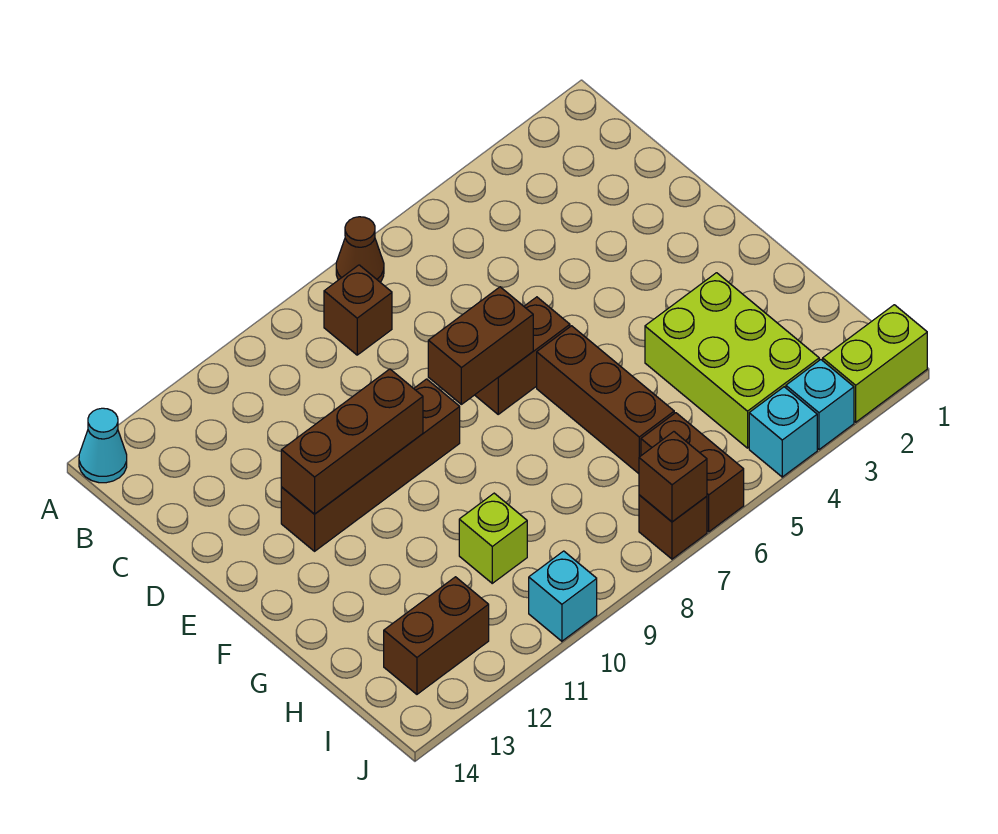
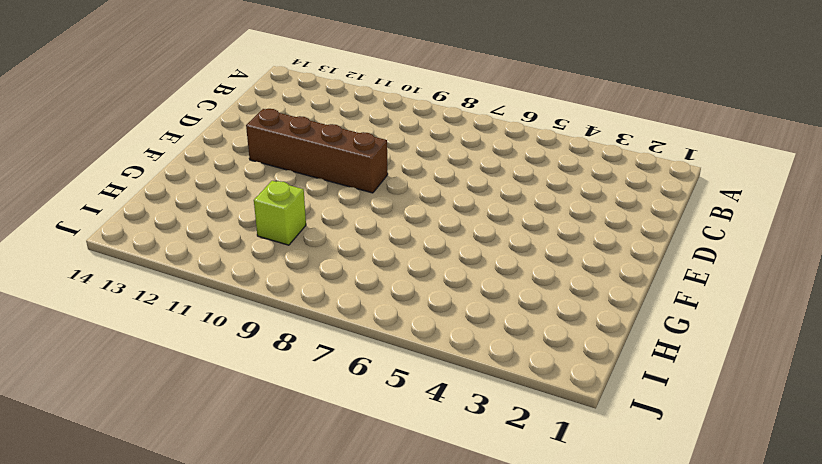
none -> brown 1x1 cone [336,217,384,282]
none -> cyan 1x1 cone [79,408,127,483]
none -> brown 1x1 brick [324,265,392,355]

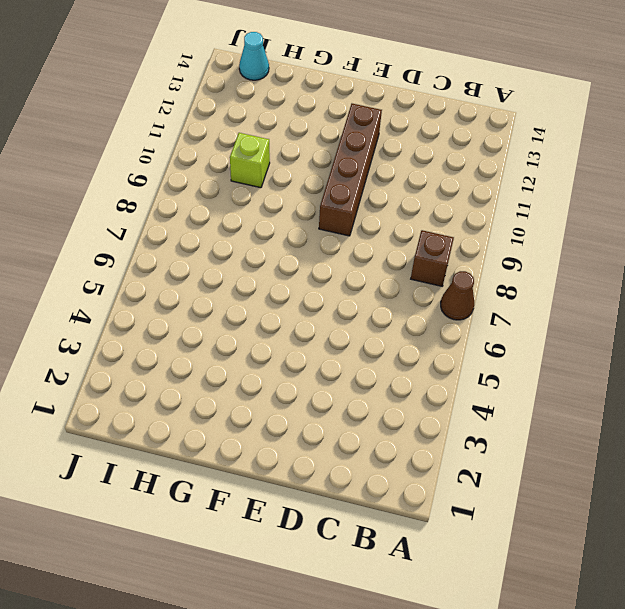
cyan 1x1 cone [239,32,269,80] -> cyan 1x1 cone moved to [79,408,127,483]
none -> brown 1x2 brick [475,297,570,414]
none -> brown 1x3 brick [537,326,674,474]
none -> lime 2x3 brick [645,273,819,448]

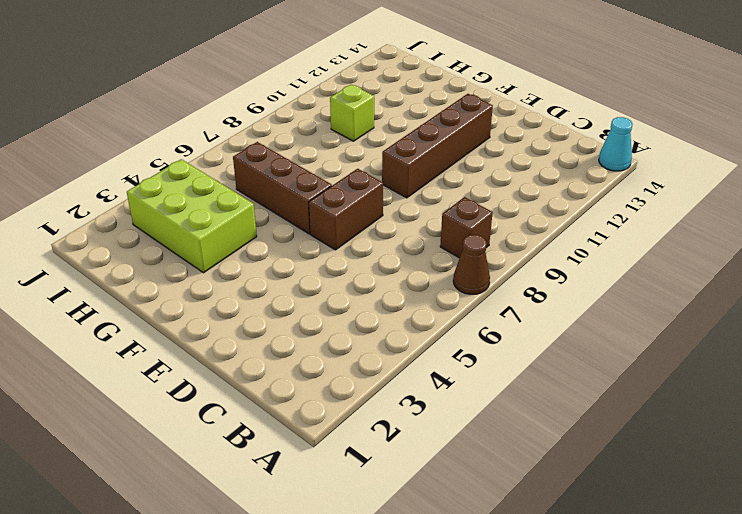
none -> brown 1x2 brick [641,413,744,532]
none -> brown 1x2 brick [384,577,489,694]
none -> lime 1x2 brick [823,305,927,422]

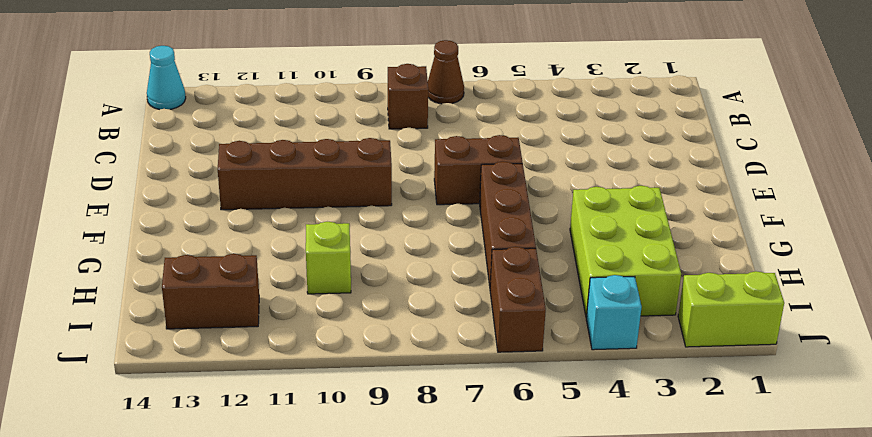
none -> cyan 1x1 brick [786,360,854,450]
none -> brown 1x1 brick [639,495,707,559]
none -> cyan 1x1 brick [529,551,597,641]

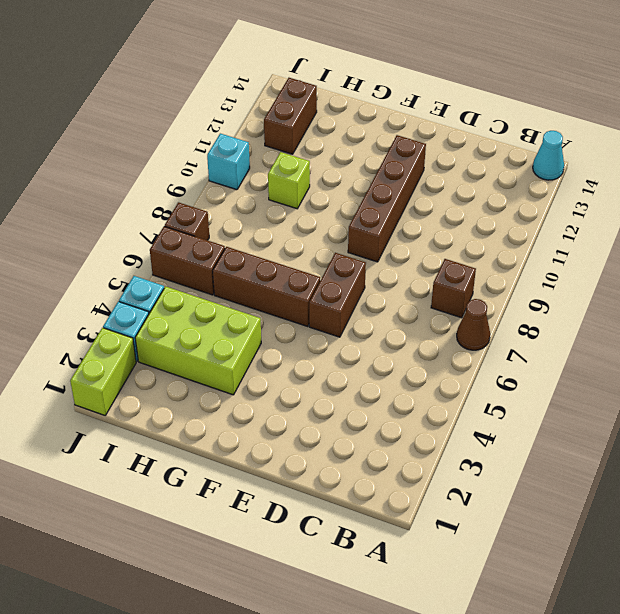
none -> brown 1x2 brick [428,287,533,404]
none -> brown 1x3 brick [281,369,423,514]
none -> brown 1x1 brick [639,432,707,522]

